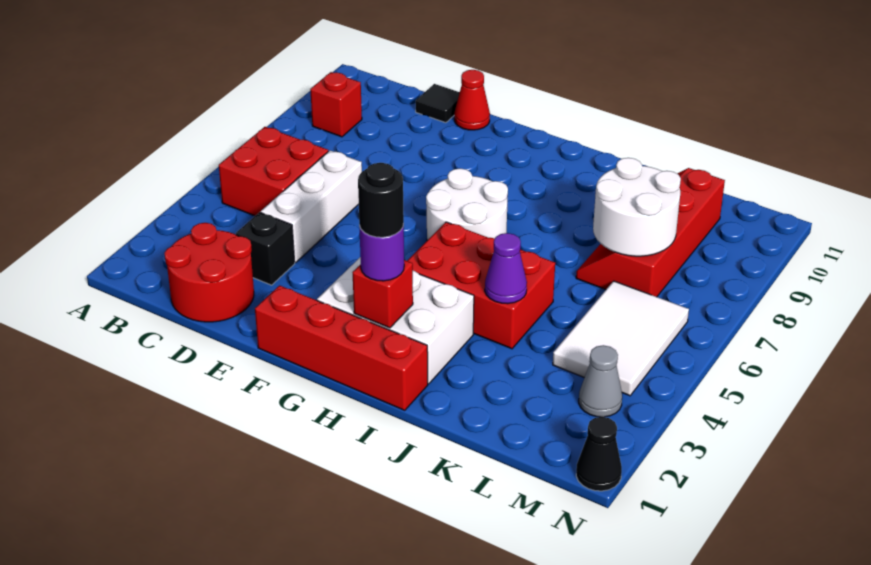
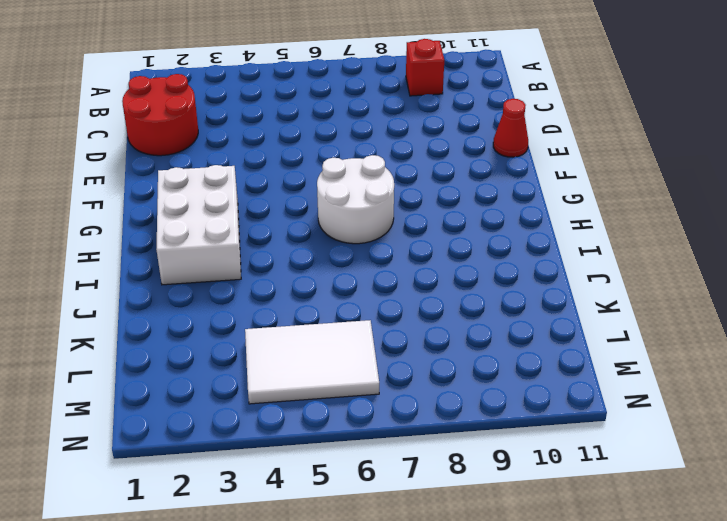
none -> red 2x2 brick [219,127,328,216]
none -> black 1x1 brick [236,212,295,285]
none -> white 1x3 brick [261,151,362,263]

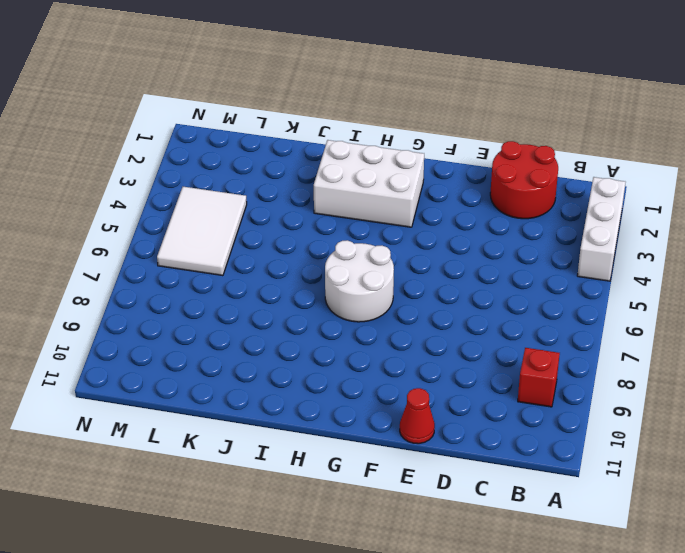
white 1x3 brick [577,177,625,281] -> white 1x3 brick moved to [261,151,362,263]
none -> red 2x2 brick [219,127,328,216]
none -> black 1x1 brick [236,212,295,285]
none -> black 1x1 tile [416,84,460,123]

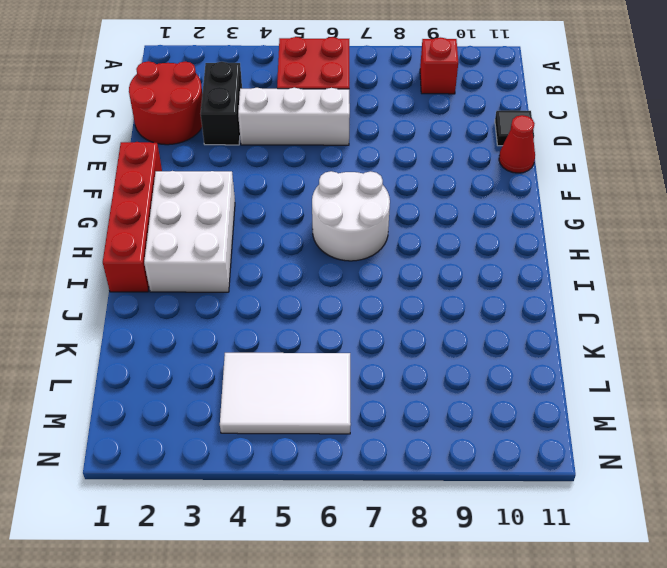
black 1x2 brick [201,62,242,145] -> black 1x1 brick [236,212,295,285]
none -> red 2x3 brick [407,222,555,349]
none -> red 2x4 slope [576,168,725,297]
none -> grey 1x1 cone [579,345,622,417]

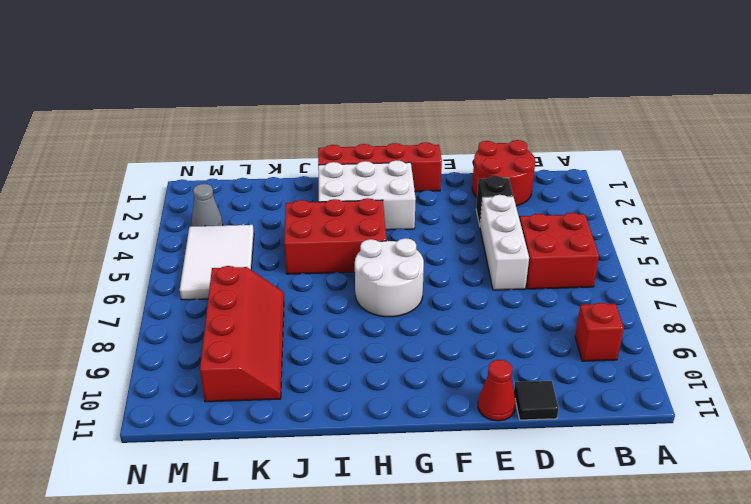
none -> black 1x1 cone [576,417,622,491]
none -> red 1x1 brick [352,260,413,328]
none -> purple 1x1 cone [485,233,527,304]

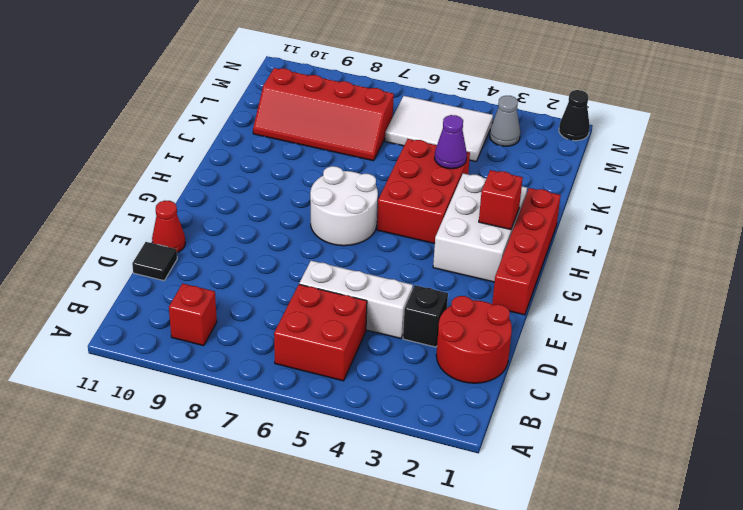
none -> white 2x2 round brick [593,158,681,256]
none -> purple 1x1 round brick [359,224,404,281]
none -> black 1x1 round brick [358,163,404,237]

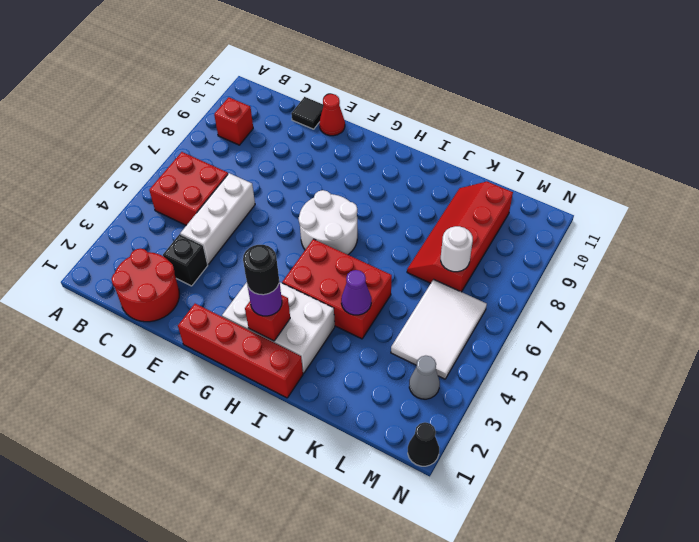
white 1x1 round brick [441,226,473,272] -> white 2x2 round brick [593,158,681,256]

